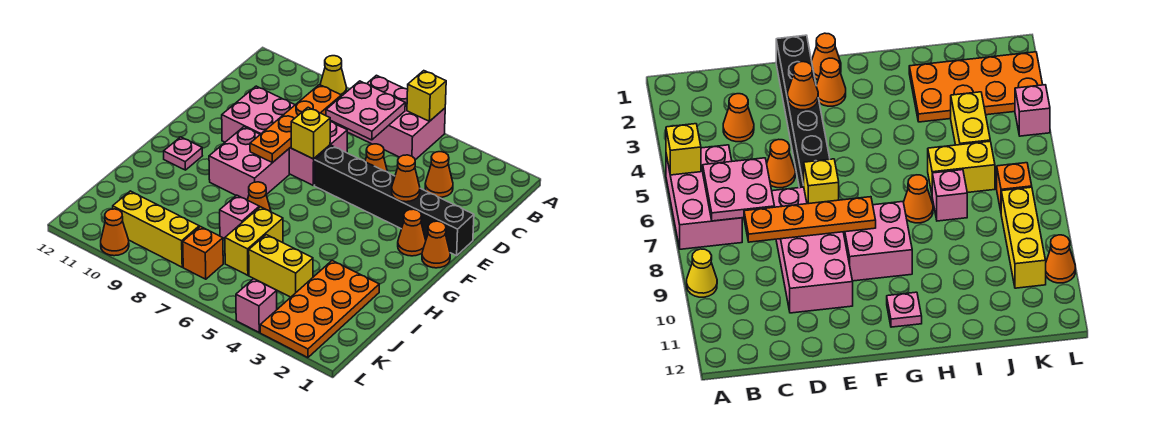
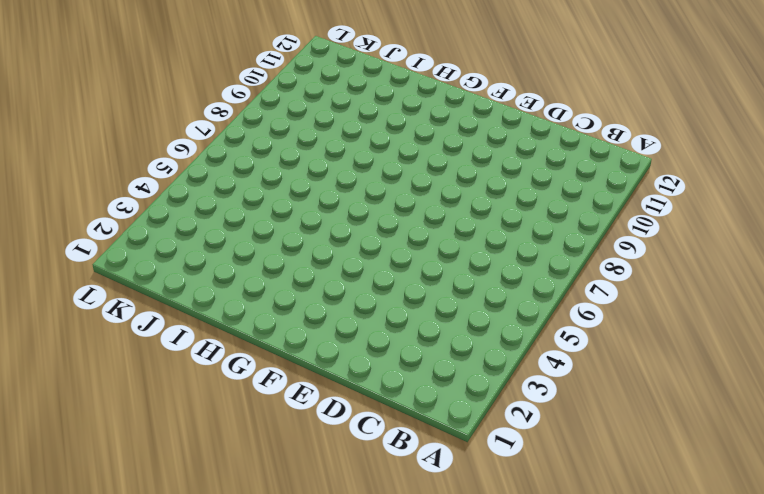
none -> pink 2x3 brick [343,75,445,160]
none -> yellow 1x1 cone [320,56,346,96]
none -> orange 1x1 cone [425,152,453,197]

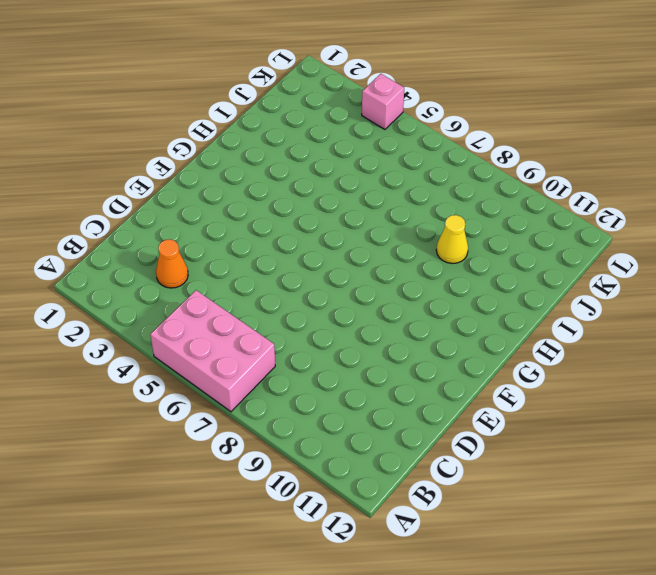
yellow 1x1 cone [436,215,468,263] -> yellow 1x1 cone moved to [320,56,346,96]
none -> orange 1x1 cone [365,144,387,172]
none -> pink 2x4 brick [222,86,347,185]
none -> black 1x6 brick [314,146,474,256]

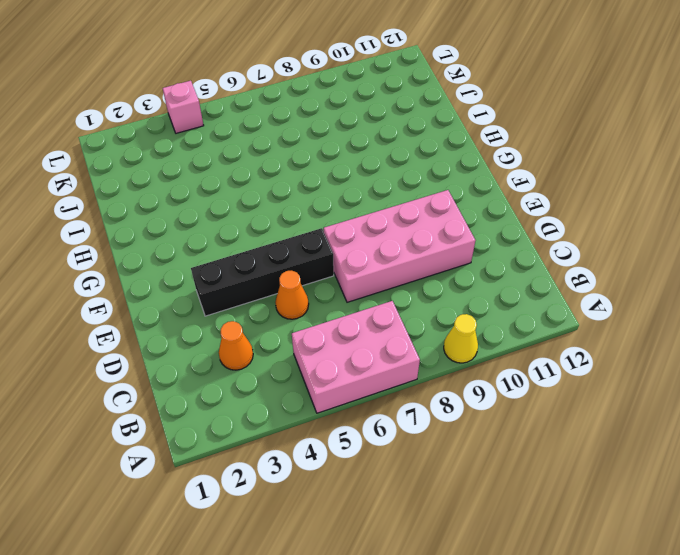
black 1x4 brick [191,228,334,316] -> black 1x6 brick [314,146,474,256]
none -> orange 1x1 cone [422,221,450,268]
none -> orange 1x1 cone [398,209,426,256]
none -> pink 2x2 brick [209,127,289,200]

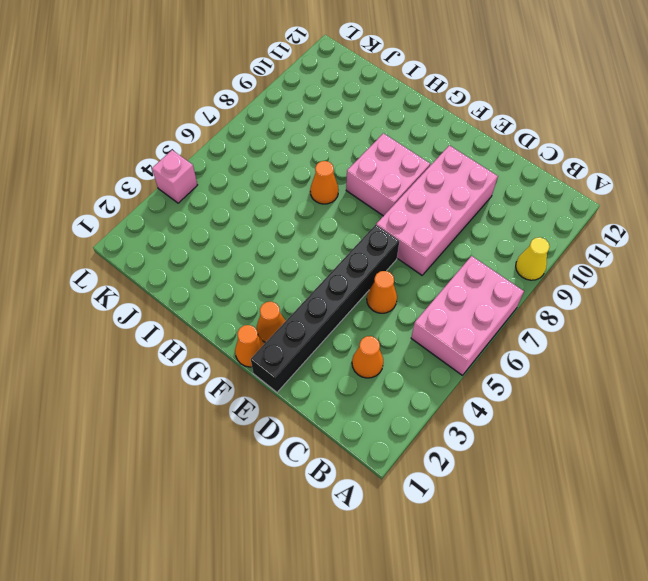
none -> pink 1x1 plate [164,137,202,170]
none -> orange 2x4 plate [260,261,379,358]
none -> yellow 1x2 brick [225,207,283,275]

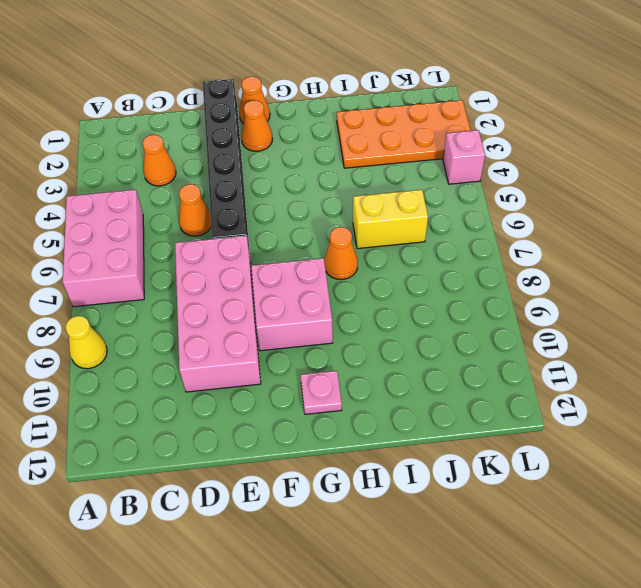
none -> pink 1x1 brick [220,195,259,239]
none -> yellow 1x2 brick [249,235,313,297]
none -> orange 1x1 brick [183,227,223,279]

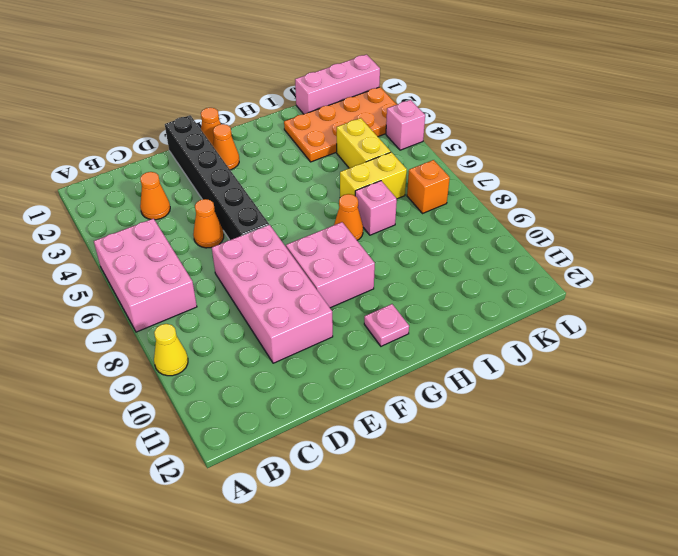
pink 1x3 brick [295,55,380,114] -> none
none -> yellow 1x3 brick [113,191,199,267]
none -> orange 1x1 cone [101,209,129,256]
none -> yellow 1x1 brick [407,71,446,121]

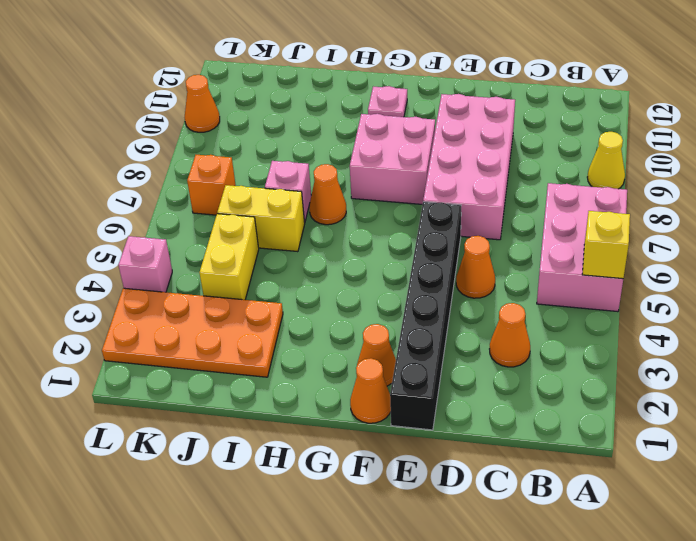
none -> yellow 1x3 brick [113,191,199,267]
none -> pink 2x2 plate [326,81,405,140]
none -> orange 1x4 plate [250,85,341,163]

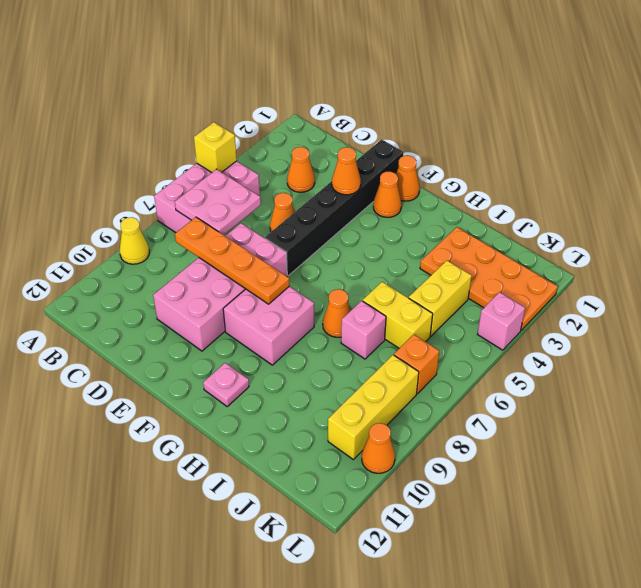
none -> yellow 1x1 brick [291,107,330,159]

